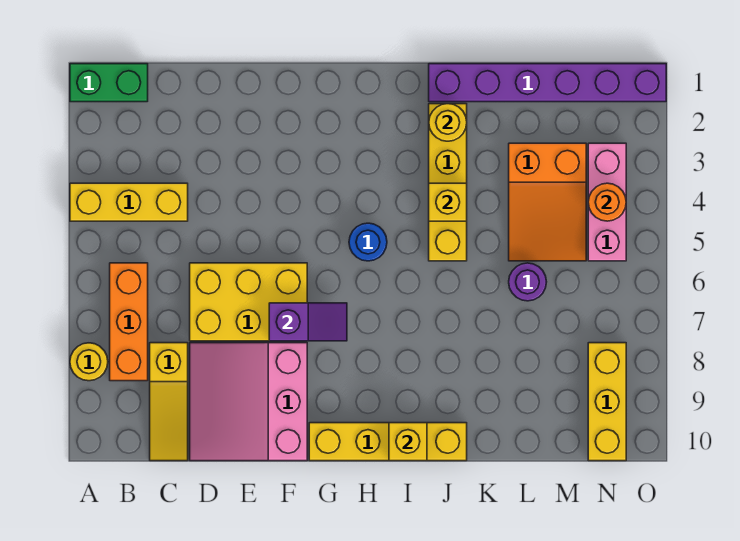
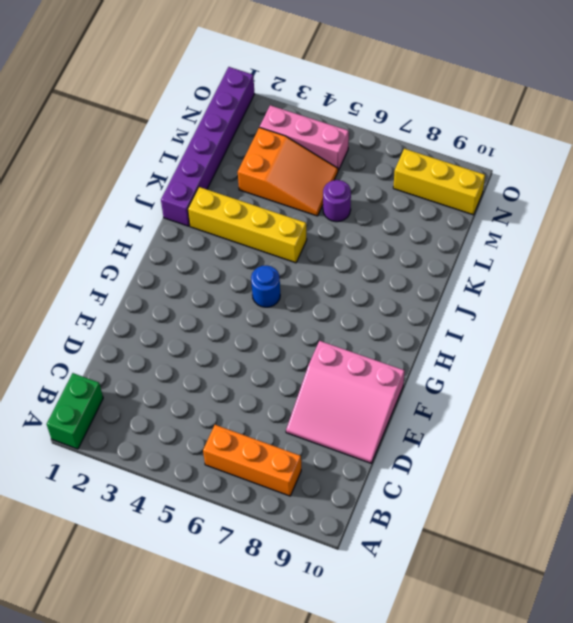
none -> yellow 1x3 brick [70,183,188,221]
none -> yellow 1x1 round brick [70,343,108,381]
none -> yellow 1x3 slope [150,343,188,461]

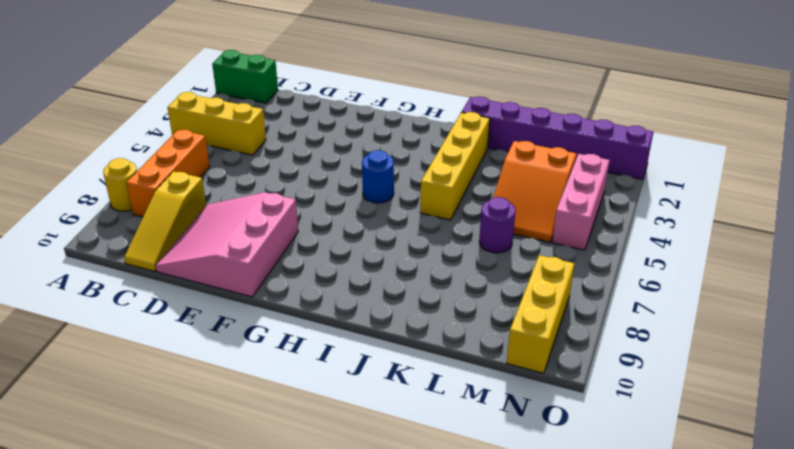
none -> yellow 2x3 brick [190,263,307,341]
none -> yellow 1x4 brick [309,423,467,461]
none -> purple 1x2 slope [269,303,347,341]

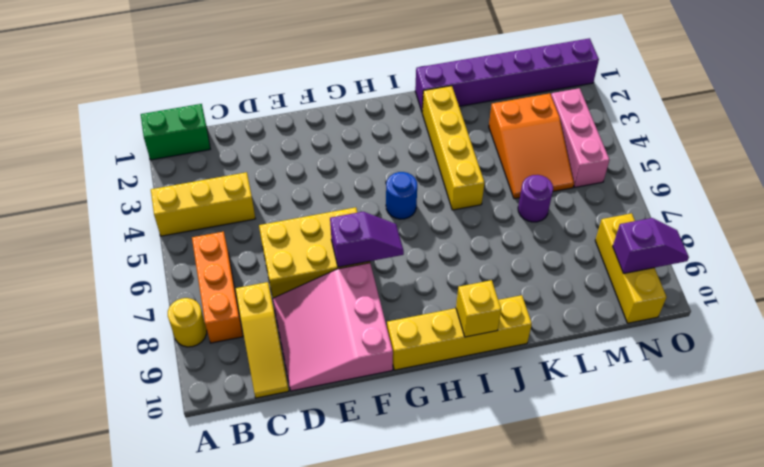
purple 1x2 slope [613,218,689,273] -> none
none -> yellow 1x1 round brick [429,104,467,141]
none -> yellow 1x1 brick [429,183,467,221]
none -> orange 1x1 round brick [588,183,626,221]

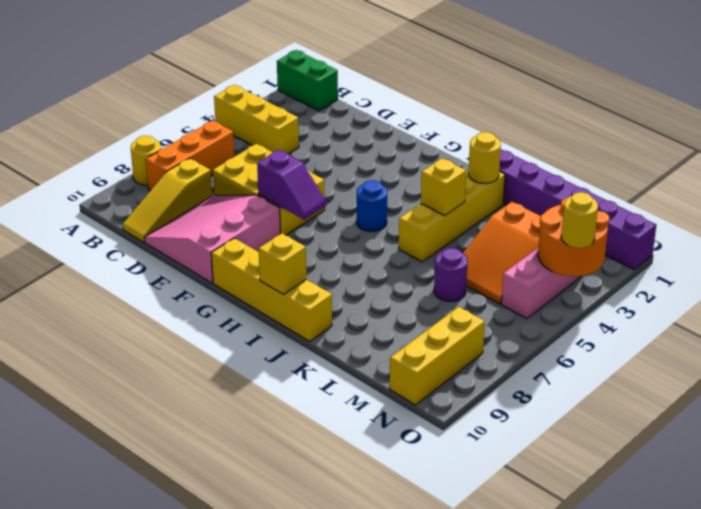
orange 2x2 round brick [538,197,609,276] -> orange 1x1 round brick [588,183,626,221]
yellow 1x1 round brick [561,192,598,248] -> none

